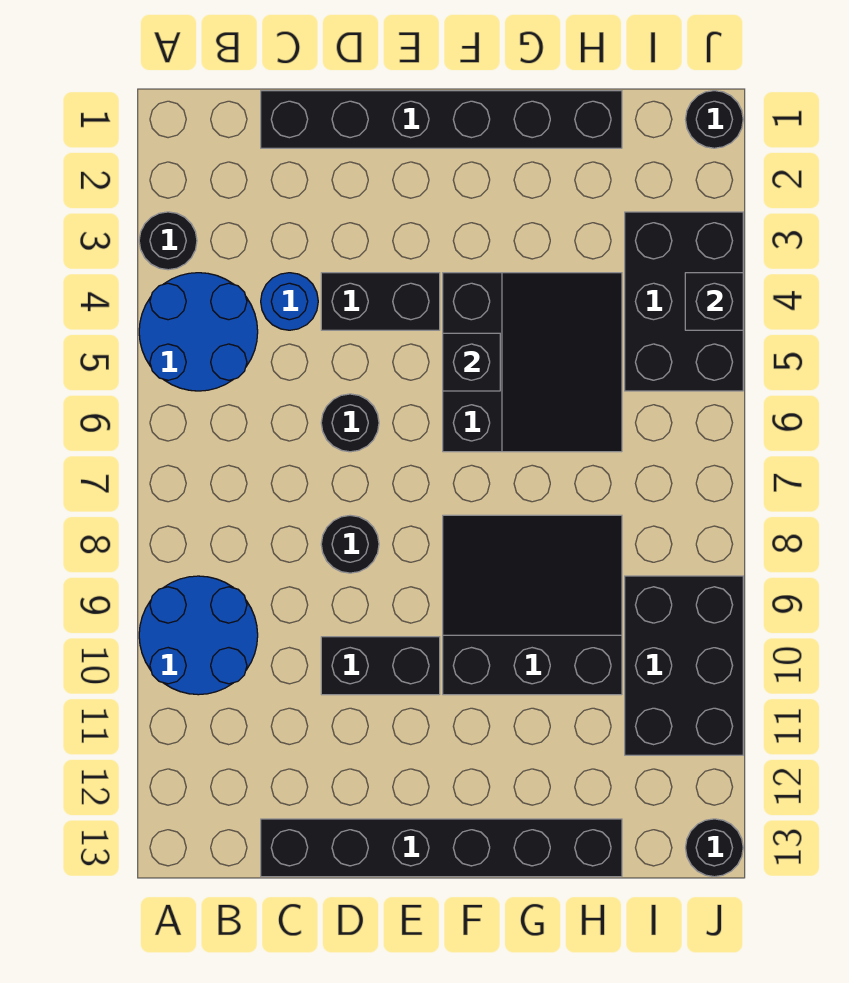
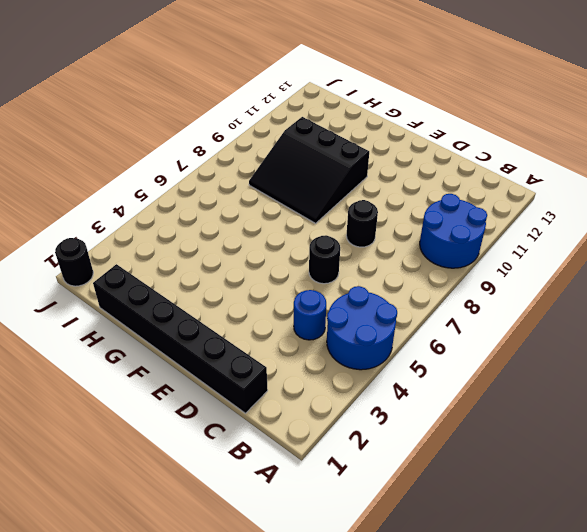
none -> black 1x1 round brick [139,212,197,270]
none -> black 1x6 brick [261,819,622,877]
none -> black 1x2 brick [321,273,440,330]

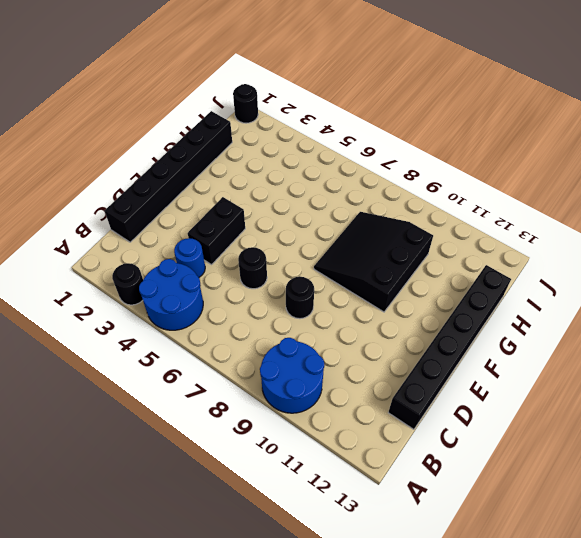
none -> black 1x2 brick [321,637,440,695]
none -> black 3x3 slope [443,273,622,452]
none -> black 2x3 brick [625,212,743,391]

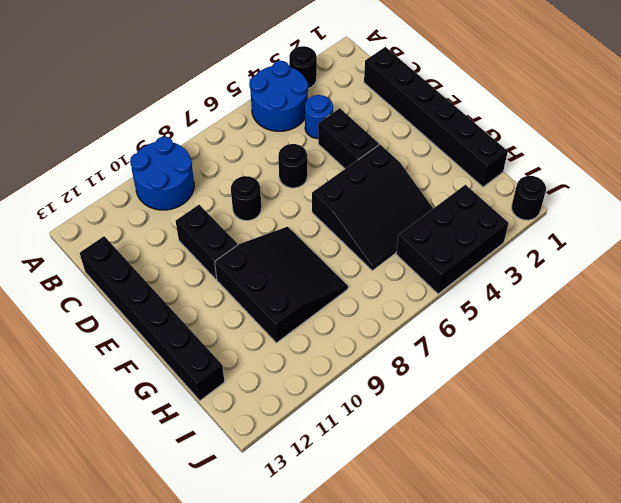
none -> black 2x3 brick [625,576,743,755]
none -> black 1x1 round brick [686,819,743,877]
none -> black 1x1 brick [443,333,500,391]

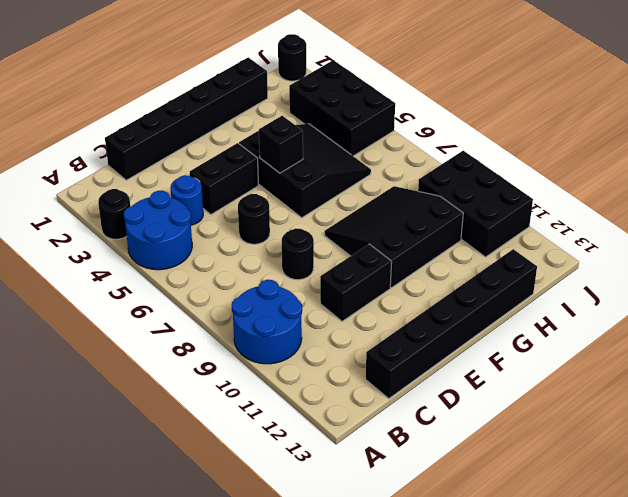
none -> black 1x1 round brick [686,819,743,877]
none -> black 1x1 brick [685,273,743,330]

